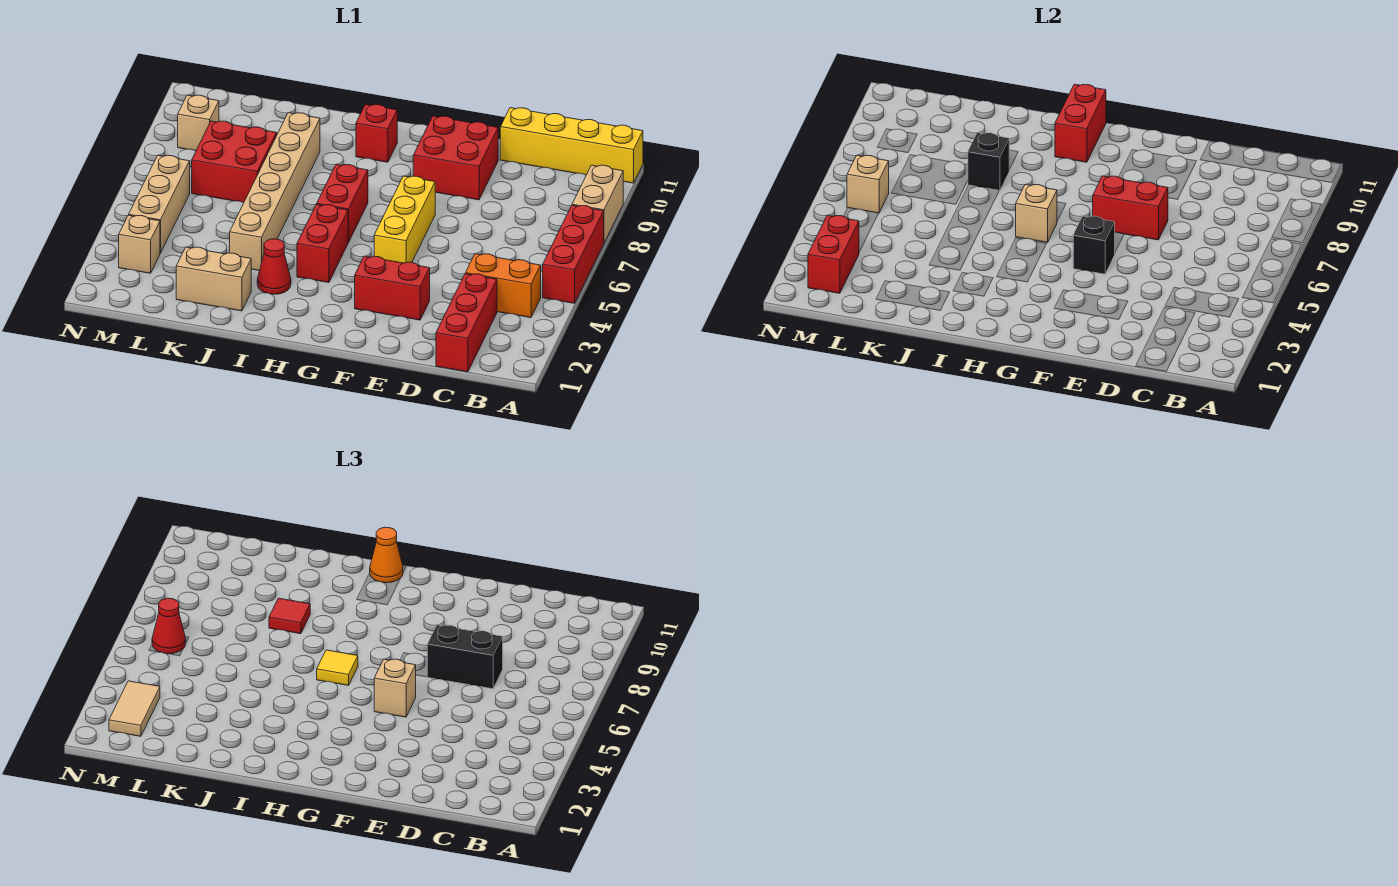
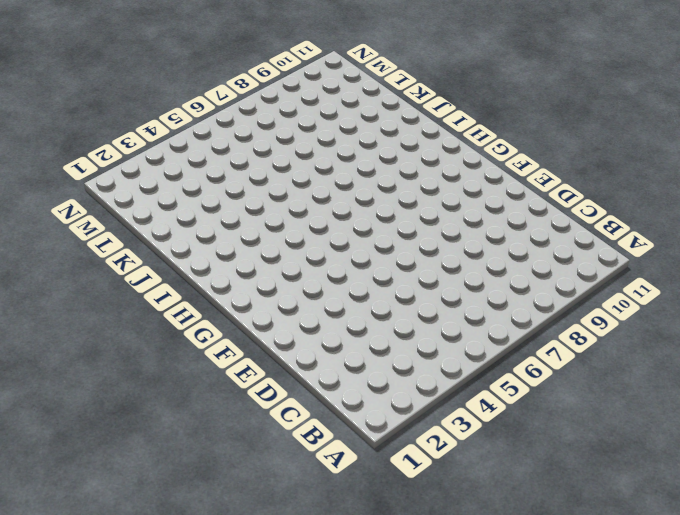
none -> red 1x3 brick [543,205,604,303]
none -> tan 1x2 brick [572,165,623,243]
none -> yellow 1x4 brick [500,108,643,183]
none -> orange 1x2 brick [465,254,541,318]

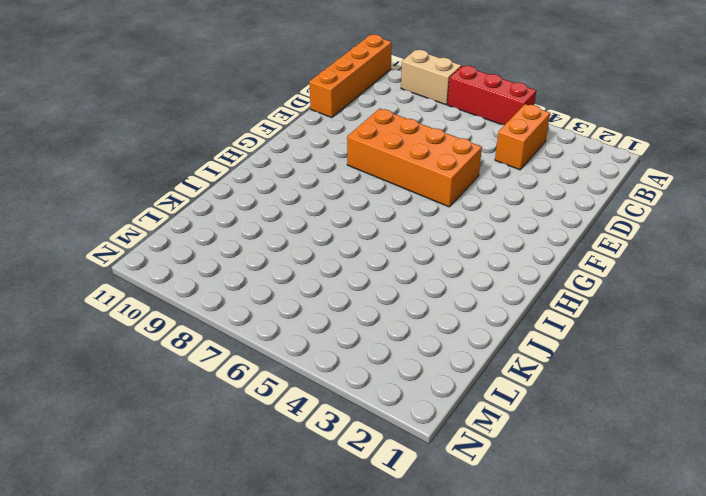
orange 1x4 brick [309,35,392,118] -> yellow 1x4 brick [500,108,643,183]
orange 2x4 brick [347,109,482,207] -> yellow 1x3 brick [374,176,435,263]
none -> red 1x3 brick [436,274,497,372]
none -> red 1x2 brick [355,256,430,320]
none -> red 2x2 brick [413,116,498,200]
none -> red 1x2 brick [297,204,348,283]

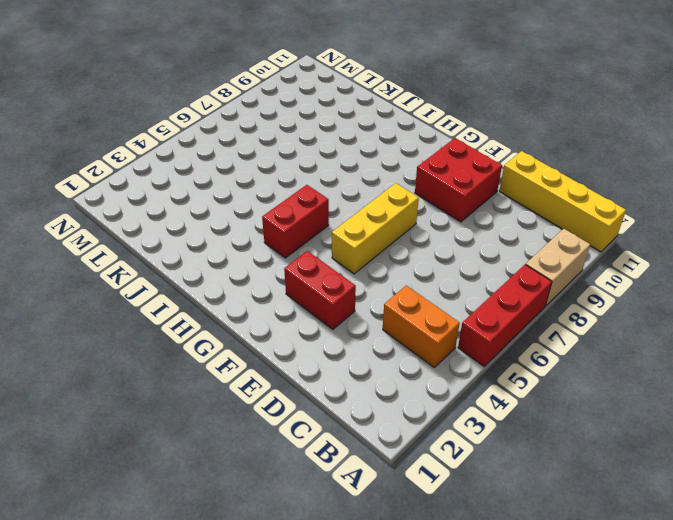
none -> red 1x3 brick [436,274,497,372]
none -> red 1x2 brick [317,164,368,242]
none -> red 1x1 brick [356,104,397,162]
none -> red 1x1 cone [257,239,291,294]

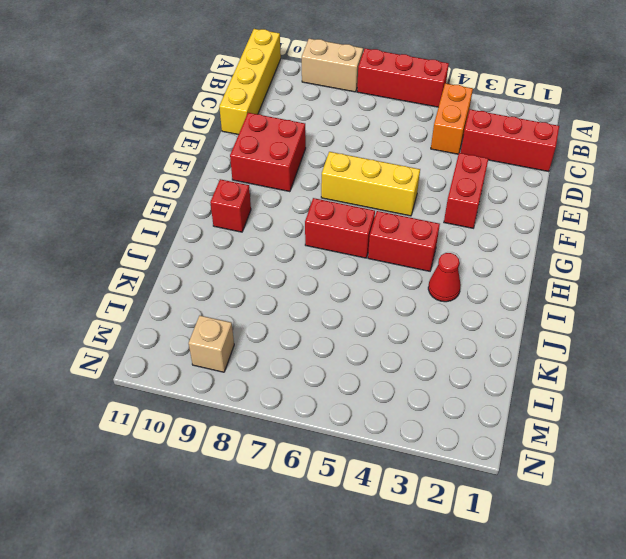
none -> tan 1x2 brick [176,247,251,311]
none -> tan 1x6 brick [230,113,320,271]
none -> red 2x2 brick [192,121,277,203]
none -> tan 1x1 brick [119,215,160,273]

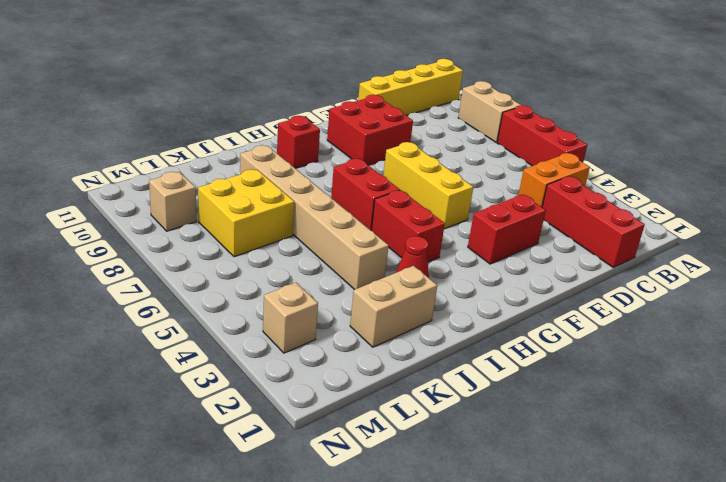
yellow 2x2 brick [198,169,294,257] -> red 2x2 brick [192,121,277,203]
none -> tan 1x3 brick [129,155,190,253]
none -> red 1x2 brick [1093,176,1168,240]
none -> black 1x1 brick [1073,216,1115,274]
none -> tan 1x1 brick [1016,185,1057,242]

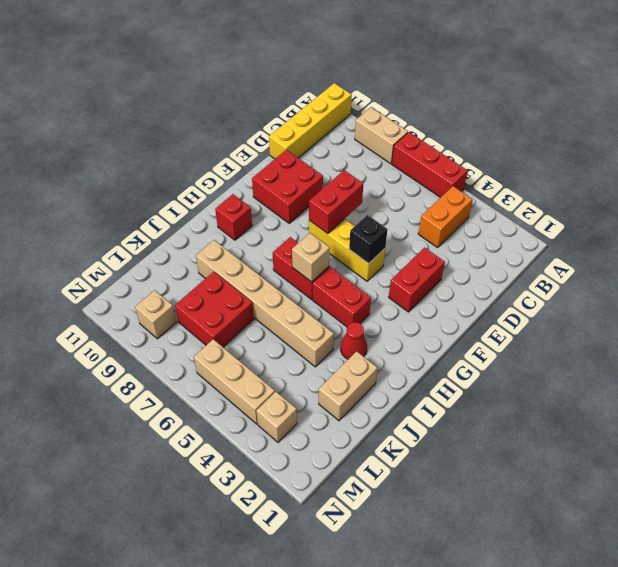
none -> red 1x3 brick [436,274,497,372]
none -> red 1x2 brick [1055,84,1106,162]
none -> black 1x1 brick [968,133,1010,191]
none -> red 1x2 brick [808,215,859,293]

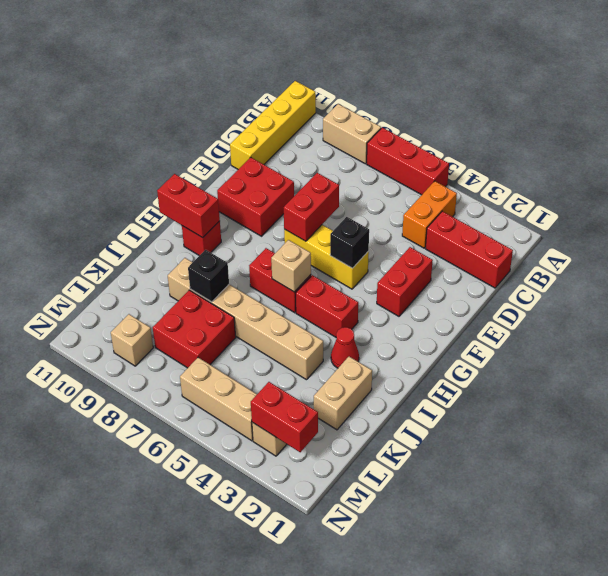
none -> tan 1x1 brick [847,155,889,213]
none -> black 1x2 brick [427,625,503,689]
none -> tan 1x1 brick [374,659,416,717]
none -> yellow 1x1 tile [317,650,358,685]

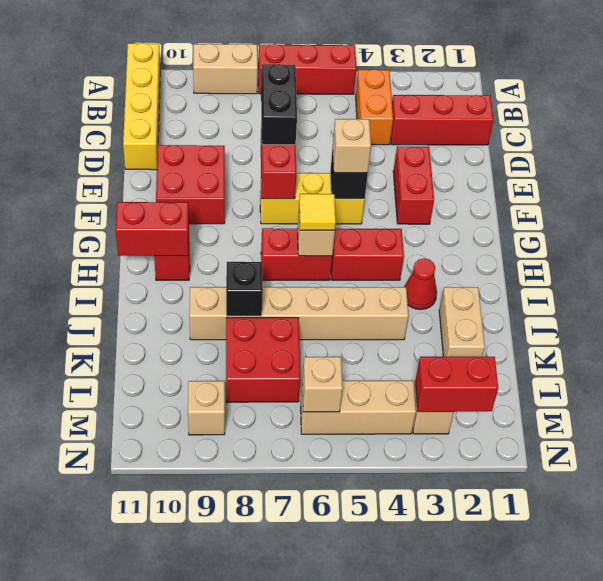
none -> orange 1x1 cone [370,527,403,583]
none -> red 1x1 tile [269,598,310,634]
none -> tan 1x2 tile [109,681,160,736]
none -> red 1x1 cone [152,598,186,654]

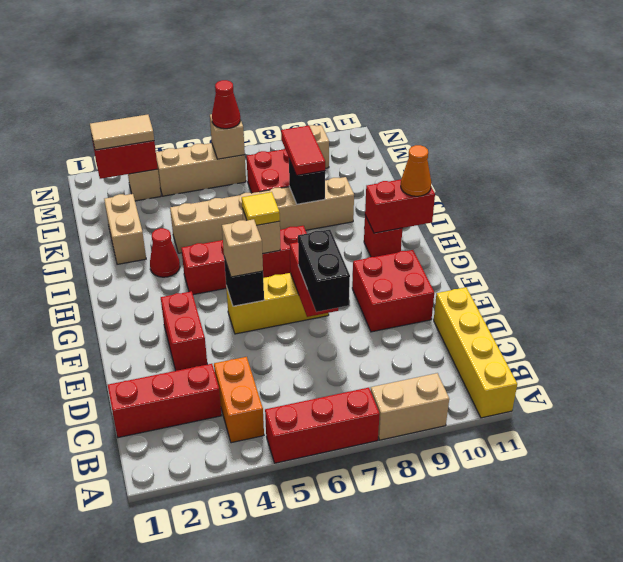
red 1x2 tile [281,126,325,175] -> red 1x1 tile [269,598,310,634]

